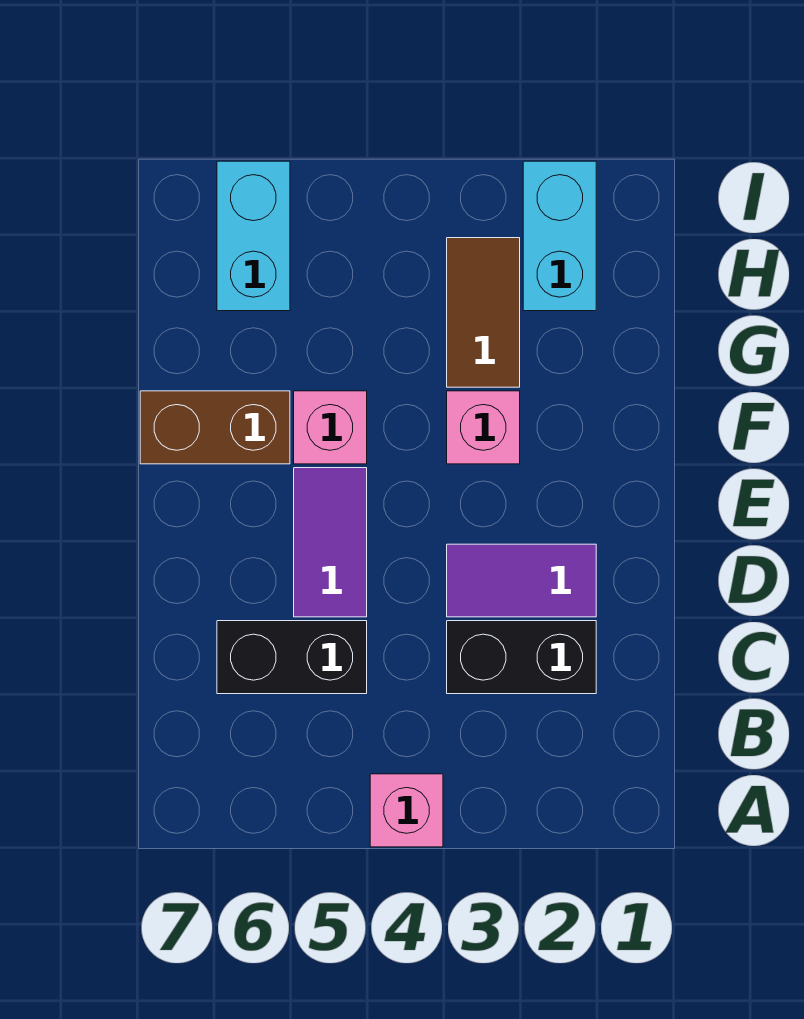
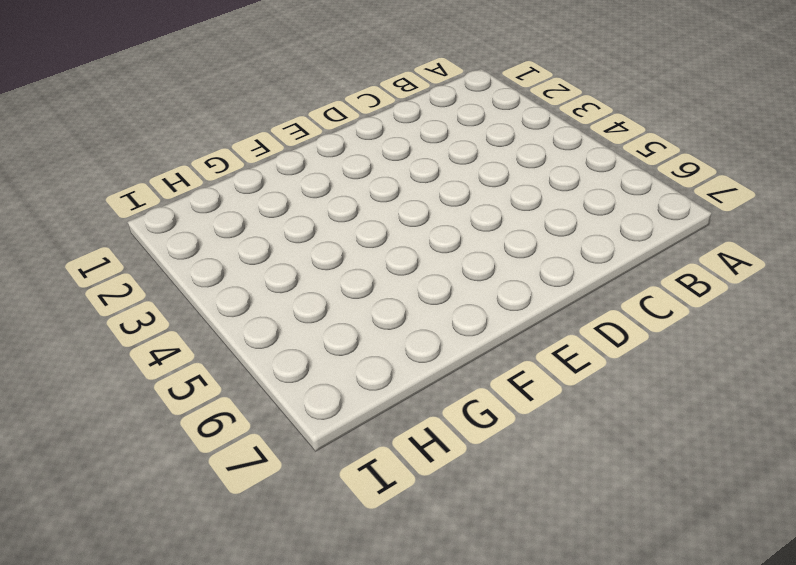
none -> pink 1x1 brick [370,774,443,847]
none -> black 1x2 brick [447,621,596,694]

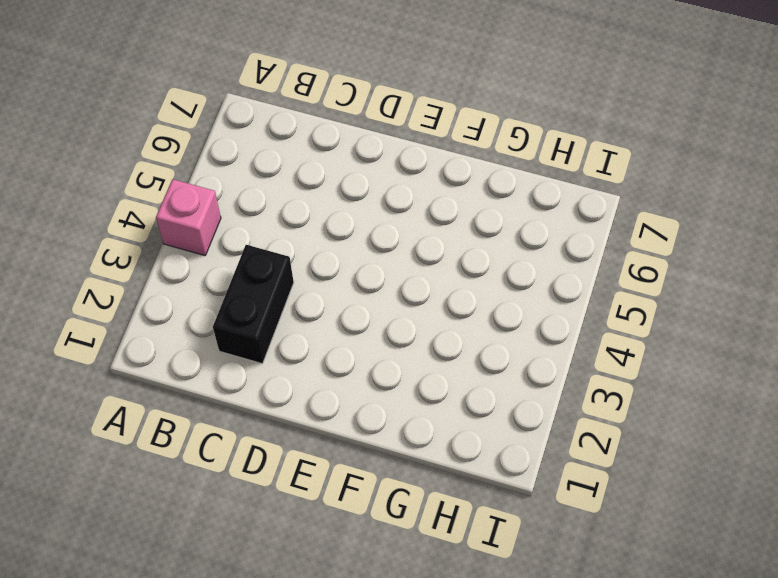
none -> black 1x2 brick [217,621,367,694]
none -> purple 1x2 tile [447,544,596,617]

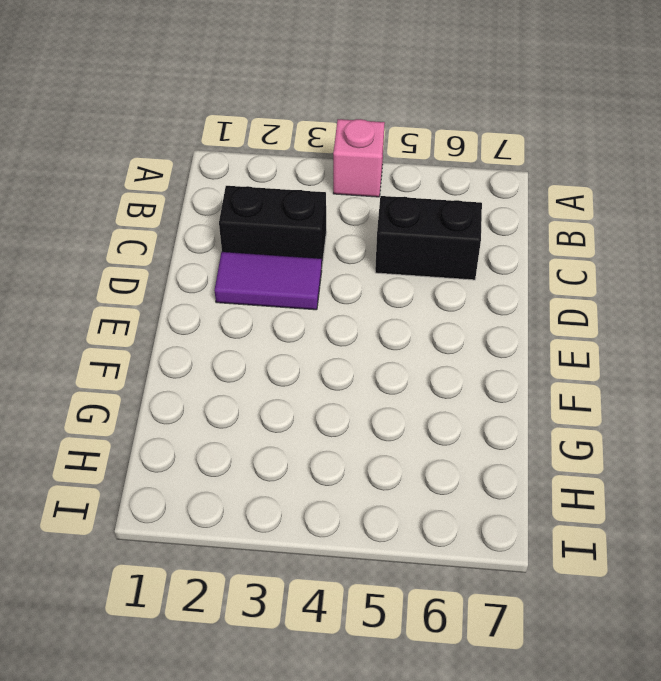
none -> purple 1x2 tile [294,468,367,617]
none -> pink 1x1 brick [447,391,520,464]

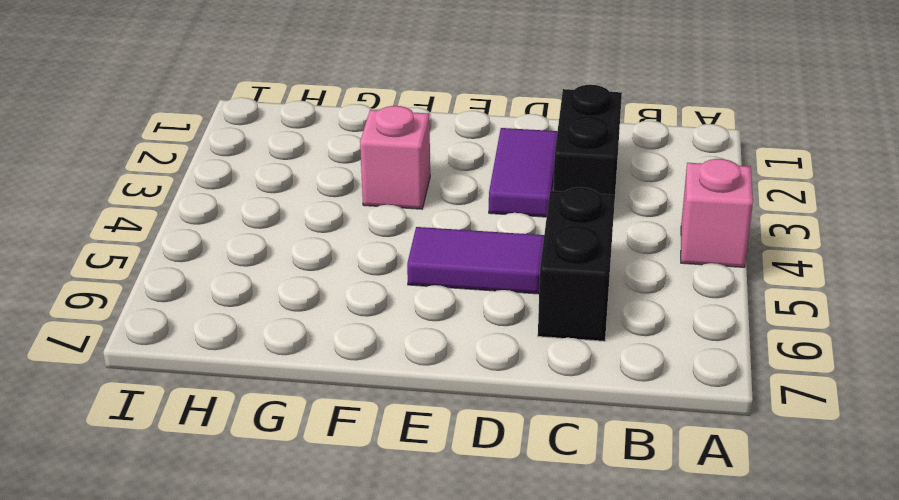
none -> pink 1x1 brick [294,391,367,464]
none -> brown 1x2 brick [140,391,290,464]

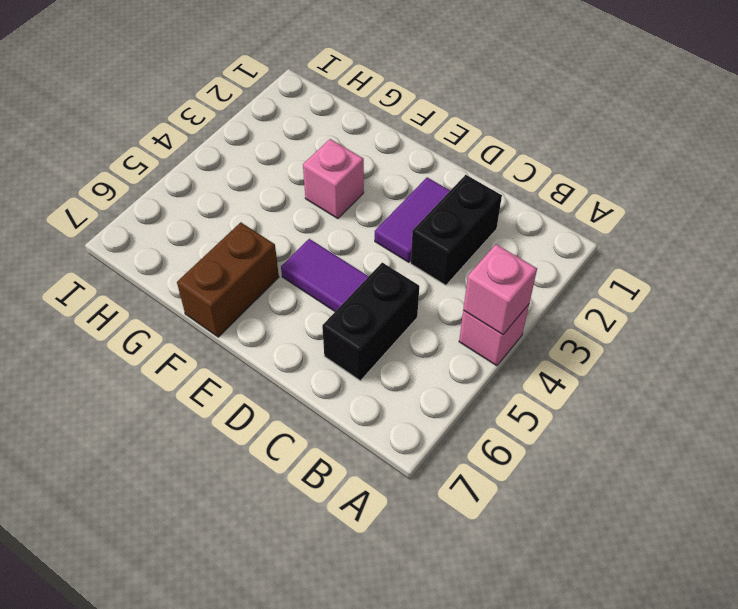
pink 1x1 brick [463,244,537,335] -> pink 1x1 brick moved to [294,391,367,464]
none -> brown 1x2 tile [447,238,520,387]
none -> cyan 1x2 brick [523,161,596,311]

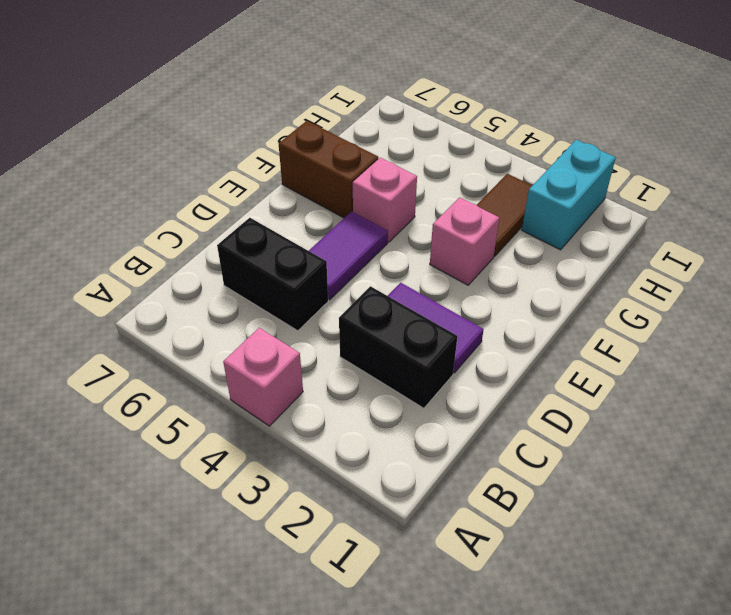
none -> cyan 1x2 brick [217,161,290,311]

